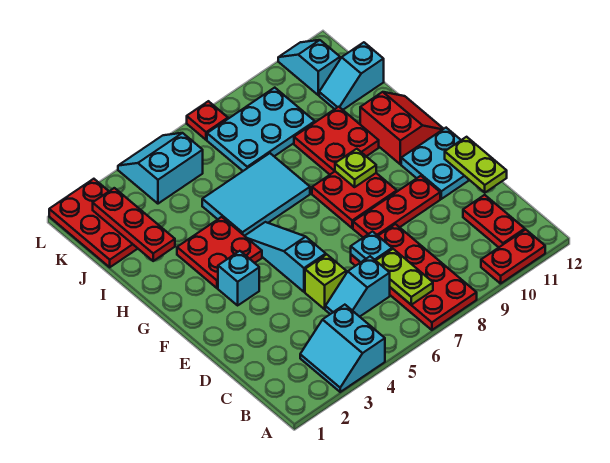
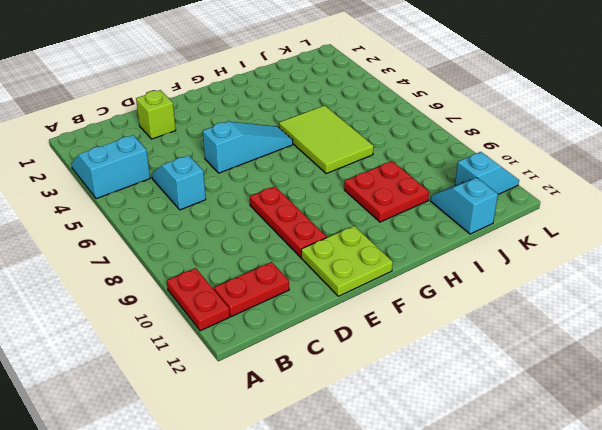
lime 1x1 brick [136,90,176,139] -> lime 1x1 brick moved to [305,254,346,309]
lime 2x2 plate [301,226,393,296] -> cyan 2x2 plate [401,128,469,199]
lime 2x3 tile [279,105,374,174] -> cyan 2x3 tile [202,153,310,236]
none -> red 2x4 plate [351,224,477,330]
none -> cyan 1x1 brick [218,251,259,305]
none -> red 2x2 plate [312,171,397,228]

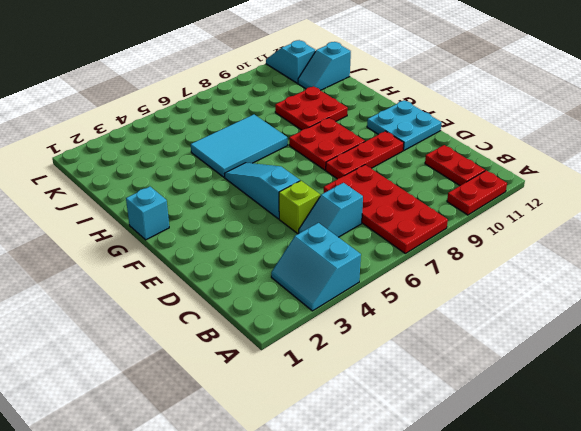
cyan 1x1 brick [126,187,169,240] -> cyan 1x1 brick moved to [218,251,259,305]
none -> red 2x2 plate [177,217,262,288]
none -> red 2x2 slope [360,92,443,164]
none -> red 2x3 plate [49,179,138,267]

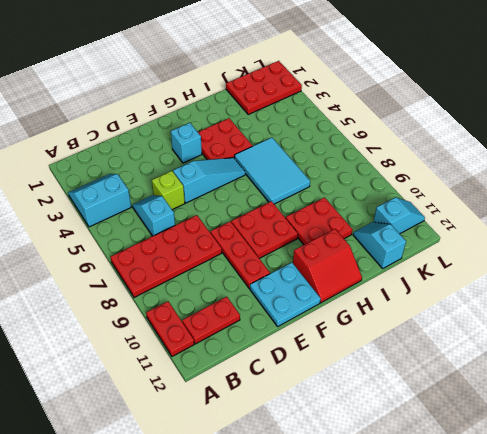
none -> cyan 2x3 plate [207,88,315,171]
none -> cyan 2x2 slope [118,133,203,204]
none -> red 1x1 plate [187,101,228,140]

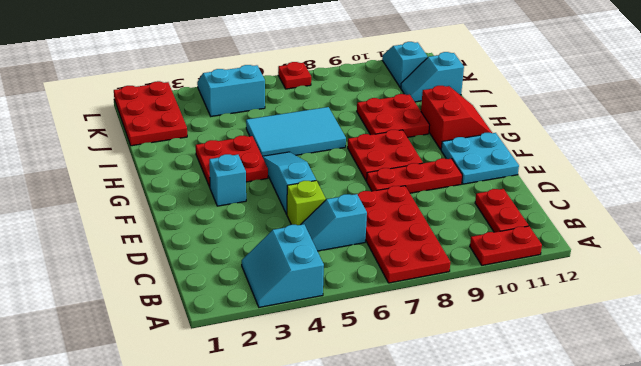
none -> cyan 2x3 plate [207,88,315,171]
none -> lime 1x2 plate [376,249,433,305]
none -> cyan 1x1 plate [351,232,392,262]

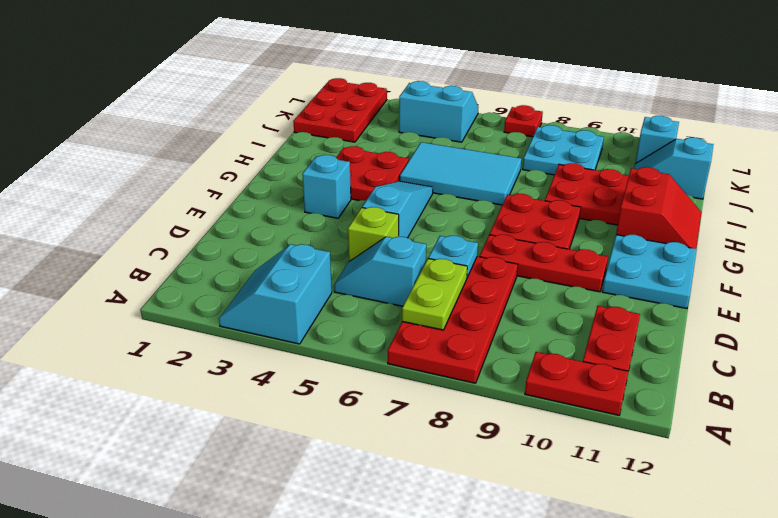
cyan 2x2 plate [523,125,604,175] -> cyan 2x3 plate [207,88,315,171]
none -> lime 1x2 plate [445,137,507,193]
none -> lime 1x1 plate [335,149,376,187]
none -> red 1x3 plate [93,188,175,261]

